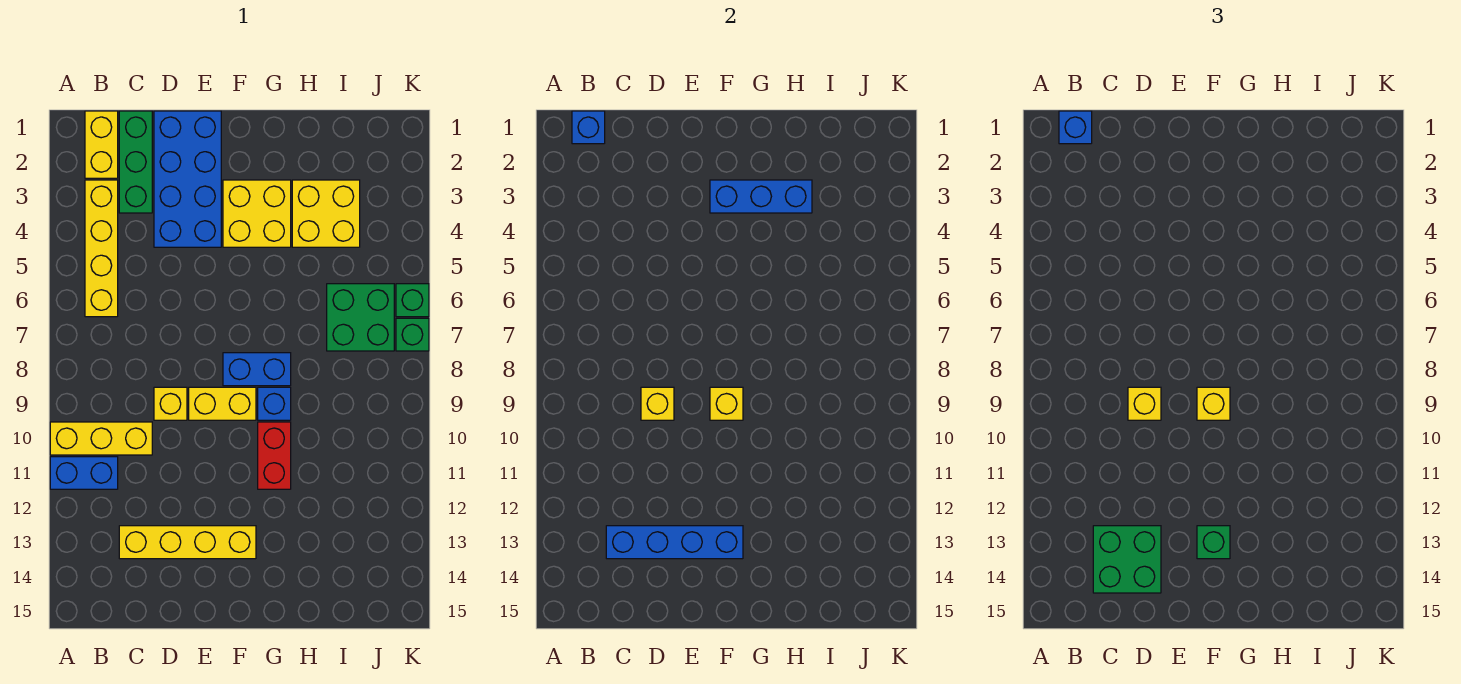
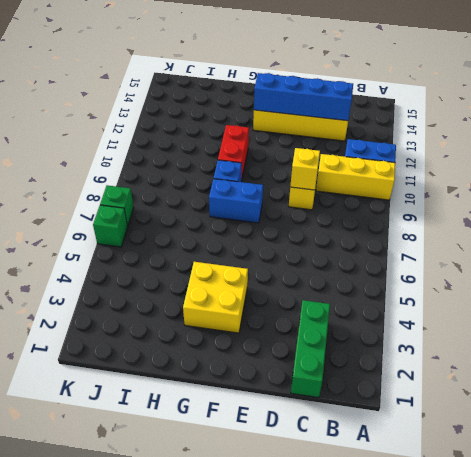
none -> yellow 1x2 brick [85,111,118,178]
none -> yellow 1x4 brick [85,180,118,317]
none -> blue 2x4 brick [154,111,221,247]

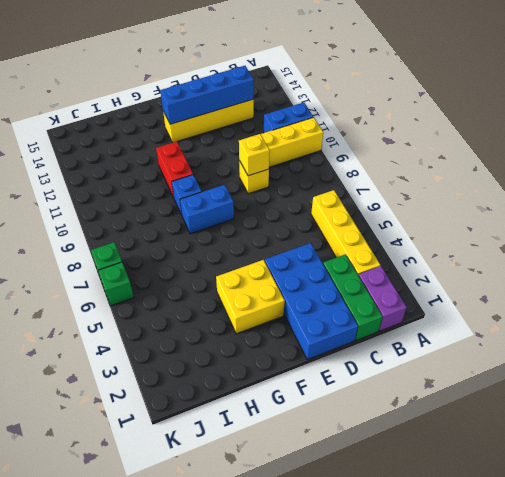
purple 1x2 brick [359,266,407,331] -> yellow 1x2 brick [85,111,118,178]
none -> yellow 1x2 brick [189,387,256,420]
none -> yellow 2x2 brick [292,180,360,247]
none -> green 2x2 brick [327,284,394,351]

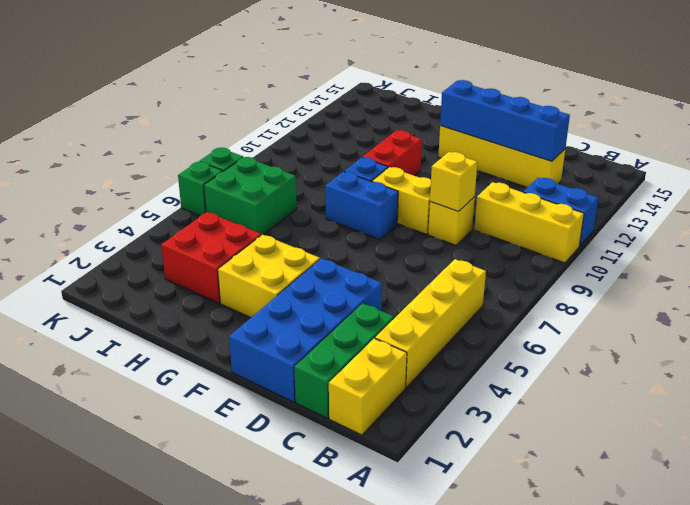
red 2x2 brick [161,212,261,303] -> yellow 2x2 brick [292,180,360,247]
none -> blue 1x1 brick [572,111,605,144]
none -> blue 1x3 brick [710,180,812,213]
none -> yellow 1x1 brick [710,387,743,420]

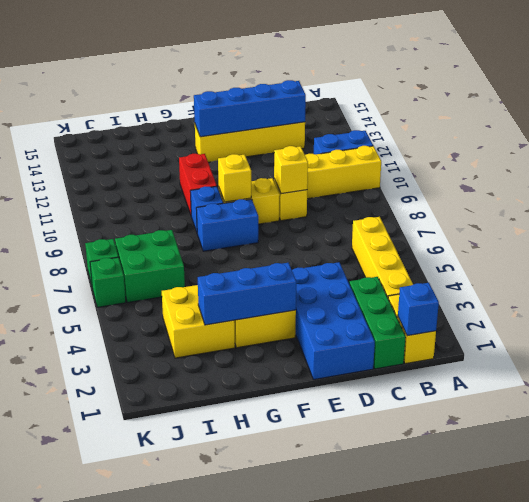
none -> blue 1x1 brick [1059,111,1092,144]
none -> green 2x2 brick [1093,526,1161,593]
none -> yellow 1x1 brick [1128,387,1161,420]

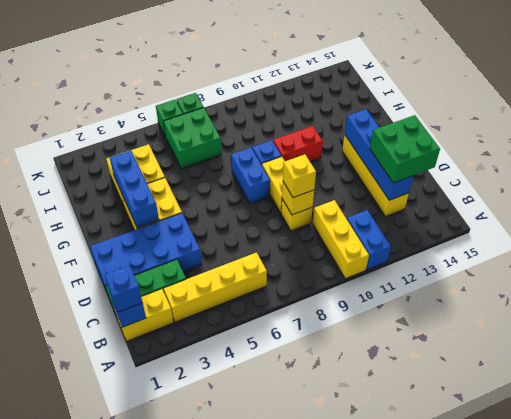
none -> yellow 1x1 brick [710,387,743,420]
none -> yellow 1x1 brick [1197,387,1230,420]
none -> green 1x1 brick [1197,526,1230,559]

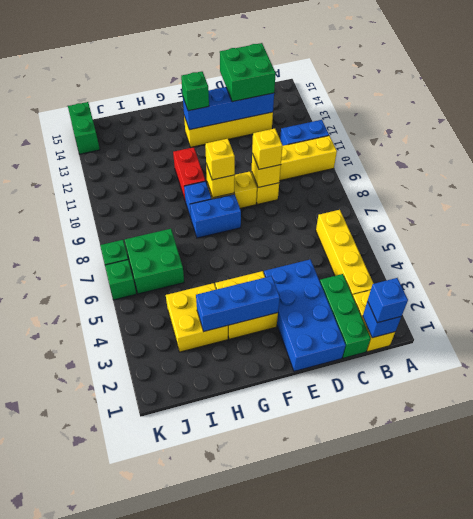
green 1x2 brick [68,102,100,154] -> none

